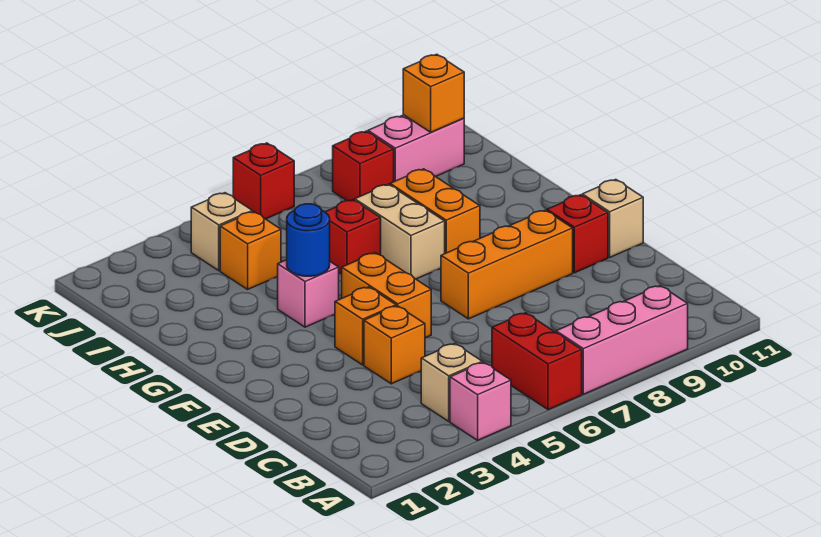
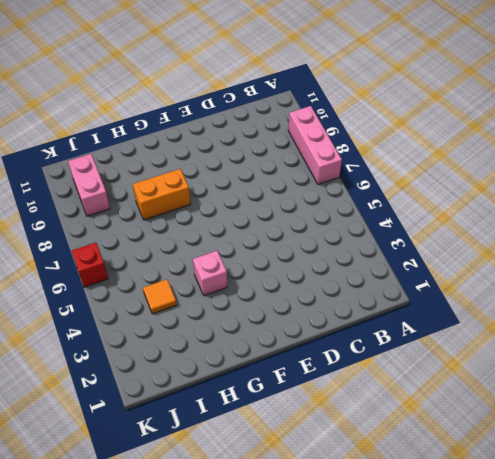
orange 1x1 tile [143,279,177,314] -> orange 1x1 brick [220,212,281,289]
none -> pink 1x1 brick [450,362,511,440]
none -> red 1x2 brick [492,313,582,410]
none -> tan 1x1 brick [421,344,482,421]

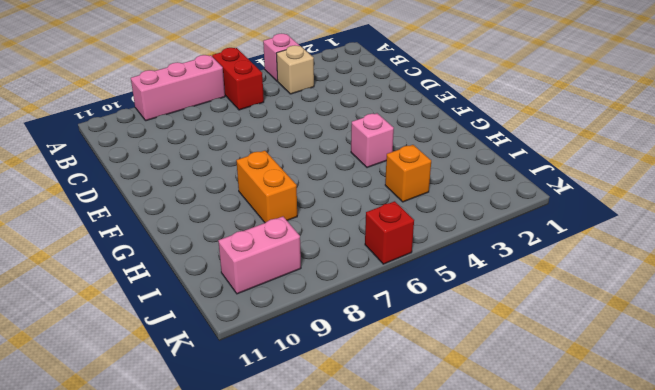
none -> orange 1x1 brick [364,306,425,384]
none -> orange 1x1 brick [335,287,396,365]
none -> orange 1x2 brick [342,253,431,338]

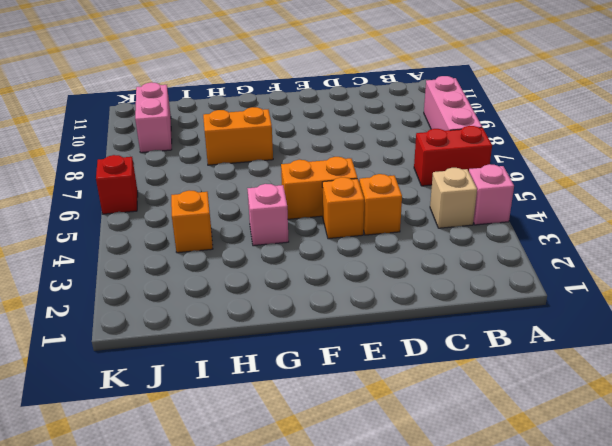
none -> orange 1x3 brick [441,210,573,319]
none -> red 1x1 brick [547,195,608,273]
none -> tan 1x1 brick [582,180,643,257]

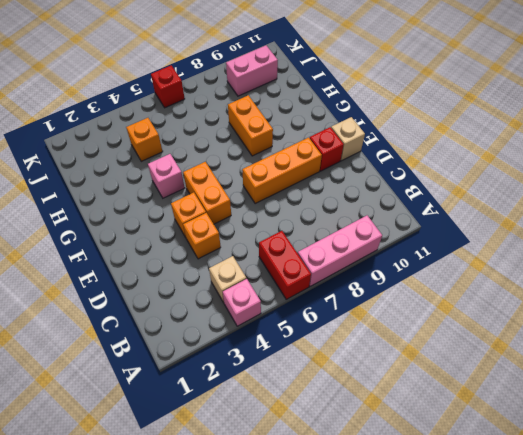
none -> tan 1x2 brick [355,184,445,279]
none -> red 1x1 brick [326,200,381,274]
none -> tan 1x1 brick [191,193,252,271]

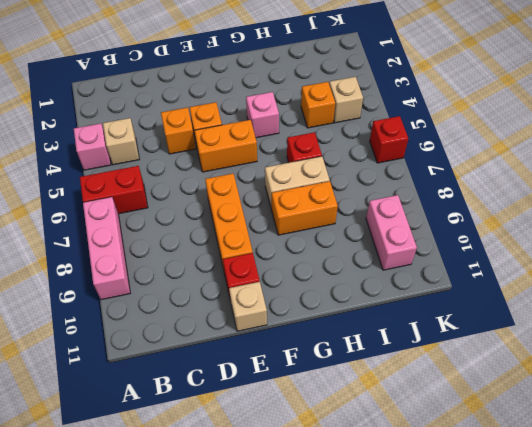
none -> red 1x1 brick [333,131,394,201]
none -> blue 1x1 round brick [287,204,330,276]
none -> orange 1x1 brick [403,54,464,132]

